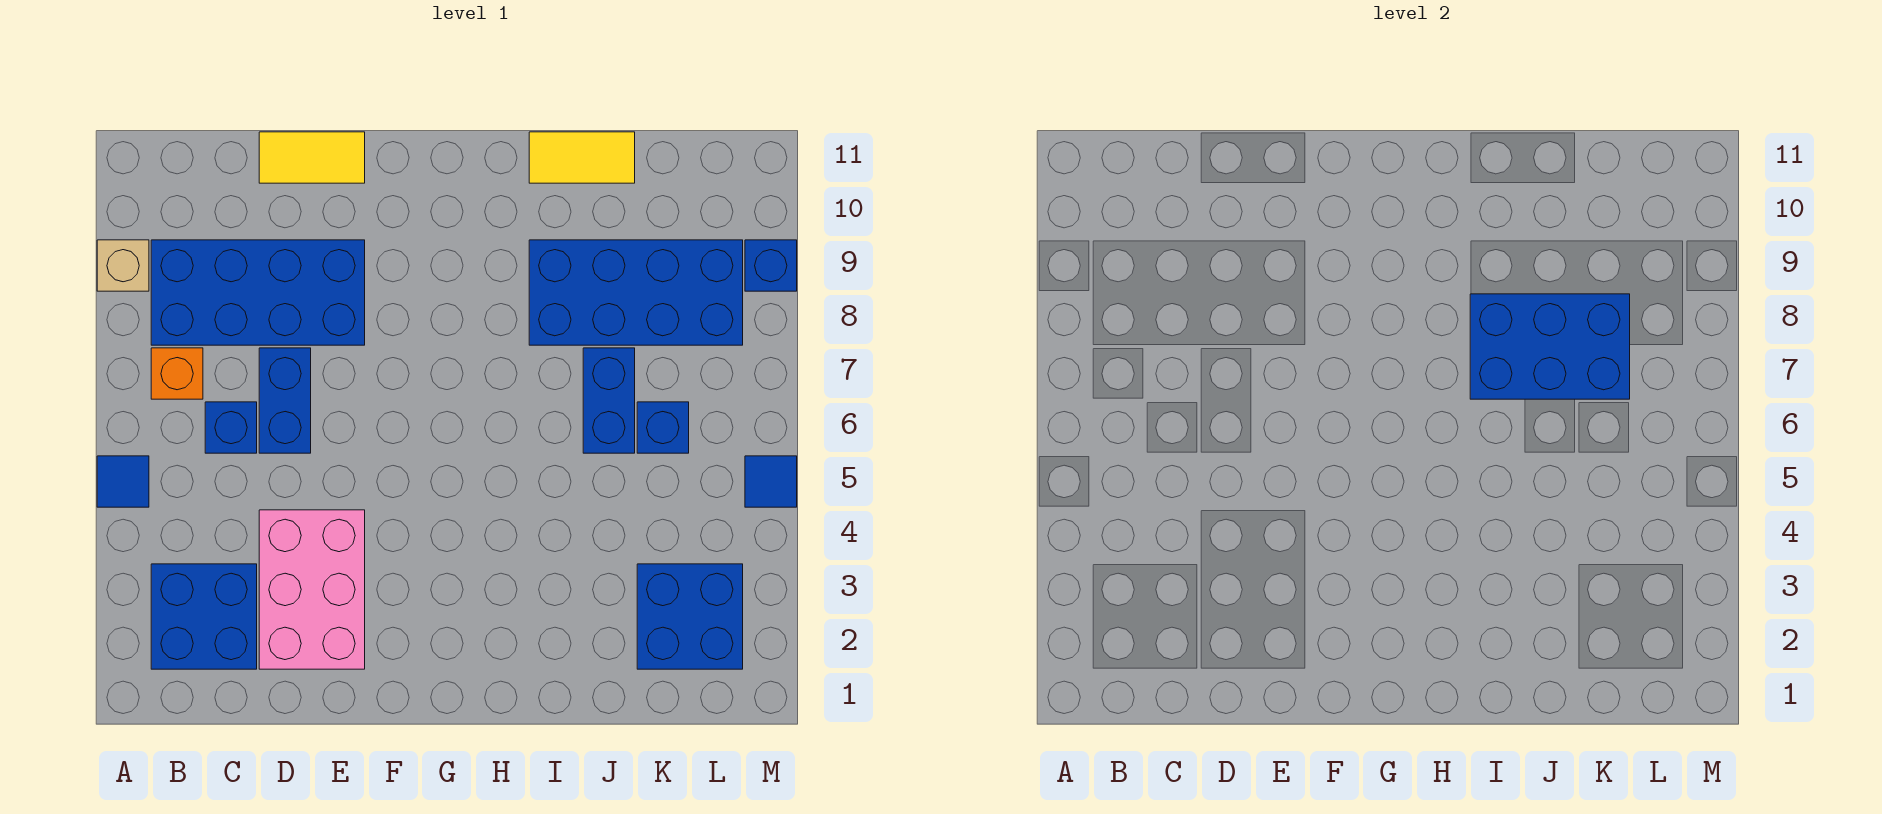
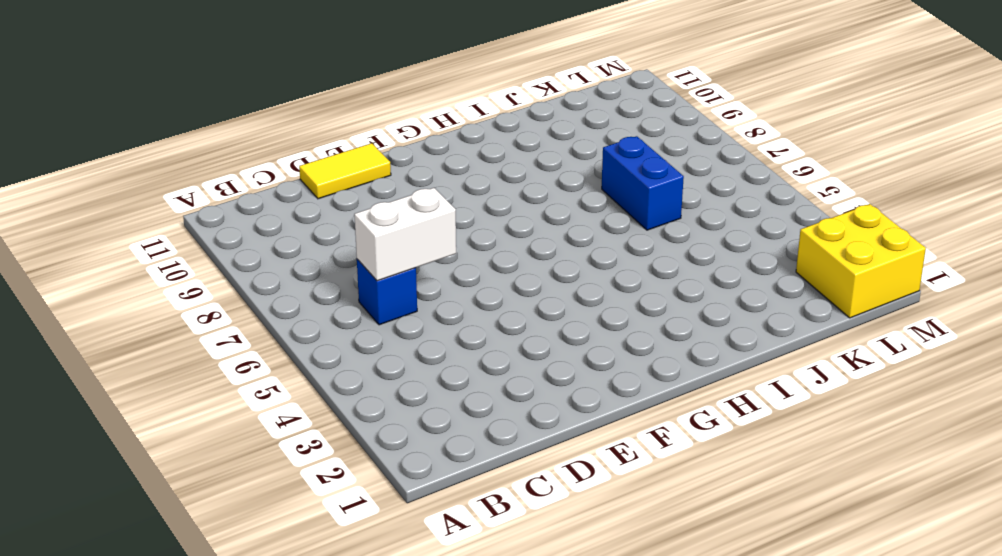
white 1x2 brick [354,188,456,281] -> none
yellow 2x2 brick [796,204,926,318] -> blue 2x2 brick [637,564,743,669]
none -> blue 1x1 tile [97,456,149,507]
none -> tan 1x1 brick [97,240,149,291]
none -> blue 2x2 brick [151,564,257,669]

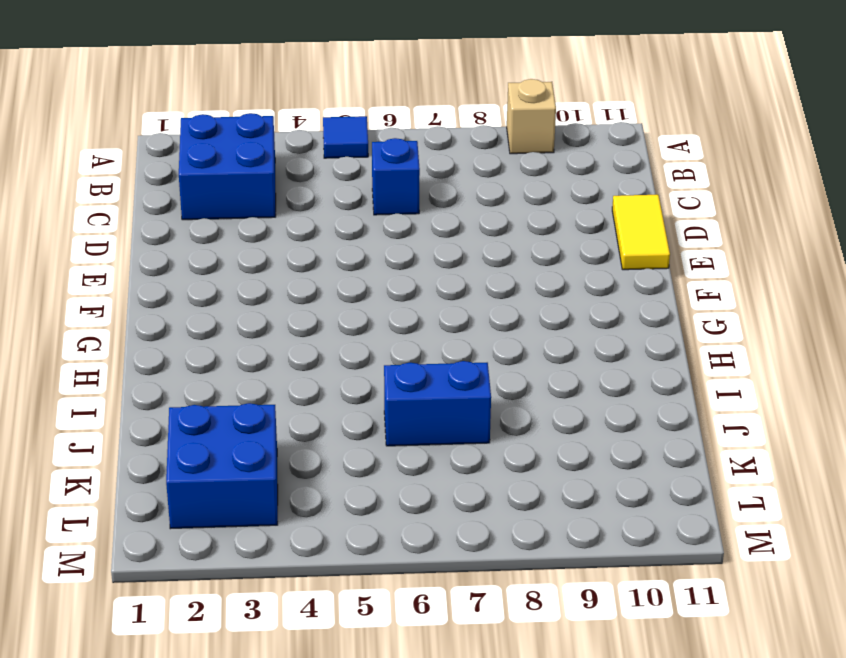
none -> orange 1x1 brick [151,348,203,399]
none -> blue 2x4 brick [151,240,365,345]
none -> pink 2x3 brick [259,510,365,669]

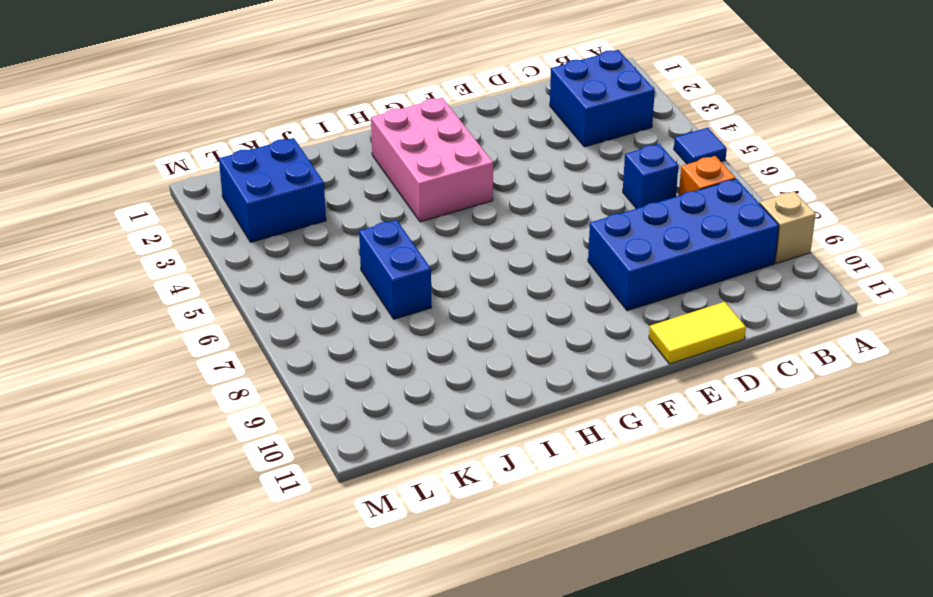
pink 2x3 brick [371,98,493,222] -> pink 2x3 brick moved to [259,510,365,669]
none -> blue 1x2 brick [259,348,311,453]
none -> blue 2x4 brick [529,240,743,345]
none -> yellow 1x2 tile [529,132,635,183]

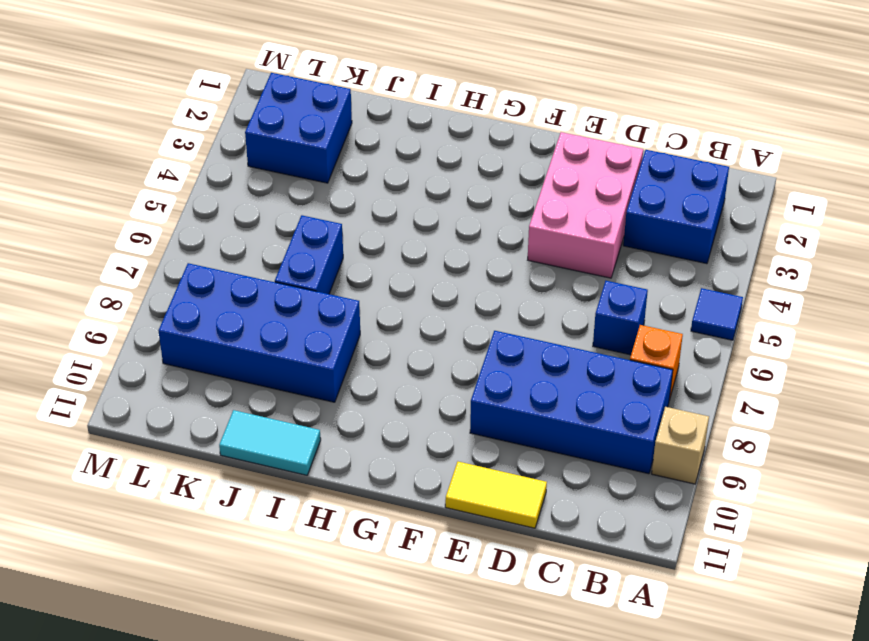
cyan 1x2 tile [219,410,321,475] -> yellow 1x2 tile [529,132,635,183]
none -> blue 1x2 brick [259,348,311,453]
none -> blue 1x1 brick [637,402,689,453]
none -> blue 1x1 tile [745,456,797,507]

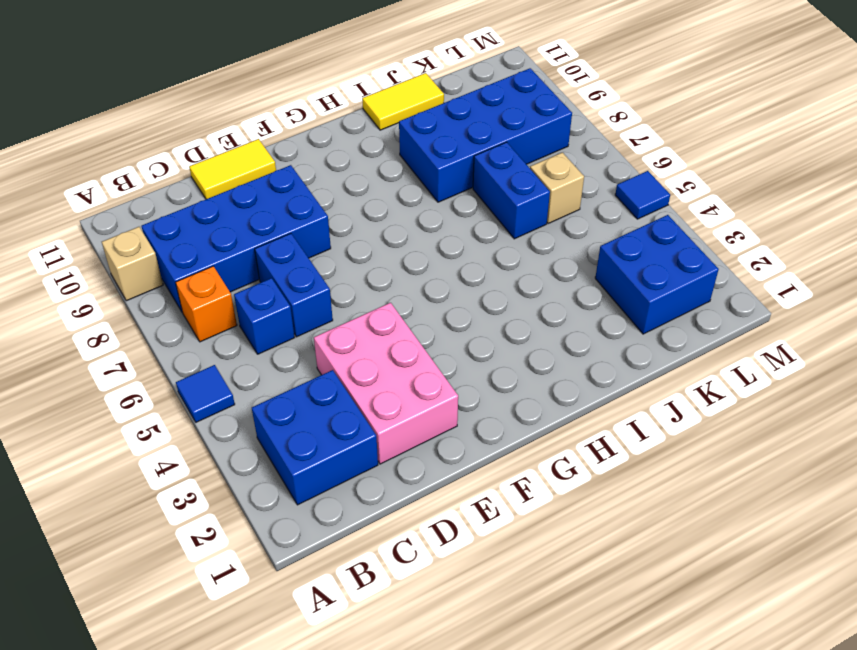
tan 1x1 brick [530,152,584,223] -> blue 1x1 brick [637,402,689,453]
none -> blue 1x1 brick [745,240,797,291]
none -> blue 2x3 brick [1470,294,1630,399]

